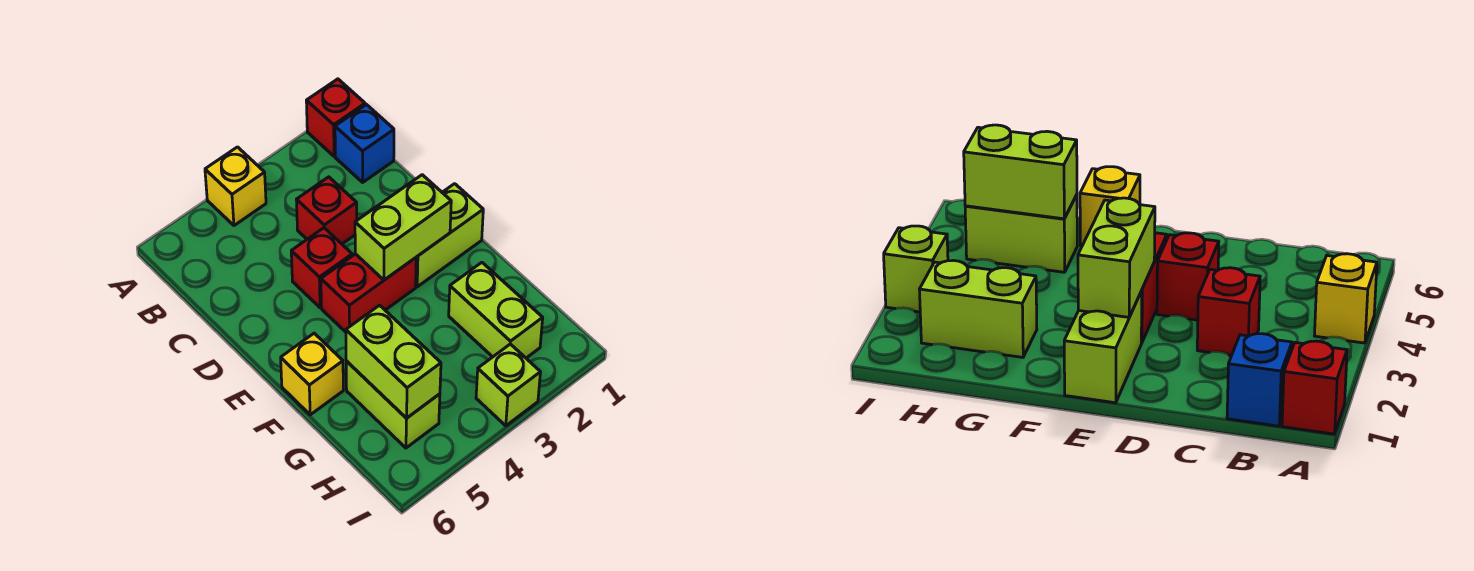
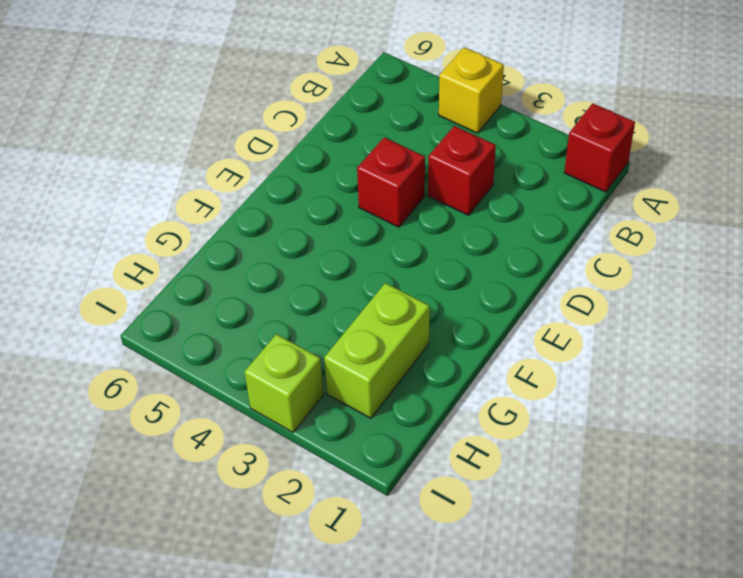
none -> blue 1x1 brick [335,105,394,182]
none -> lime 1x2 brick [416,184,483,287]
none -> red 1x2 brick [321,254,416,332]

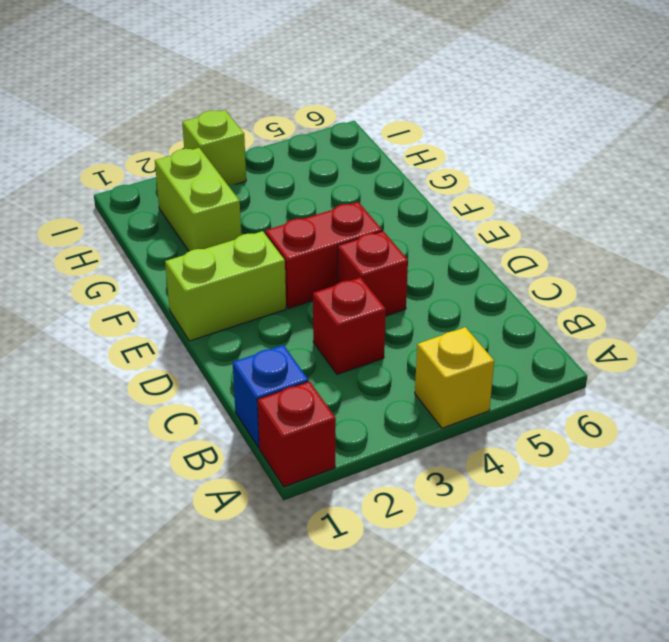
none -> yellow 1x1 brick [281,333,343,415]
none -> lime 1x2 brick [346,361,440,448]
none -> lime 1x2 brick [355,175,451,280]

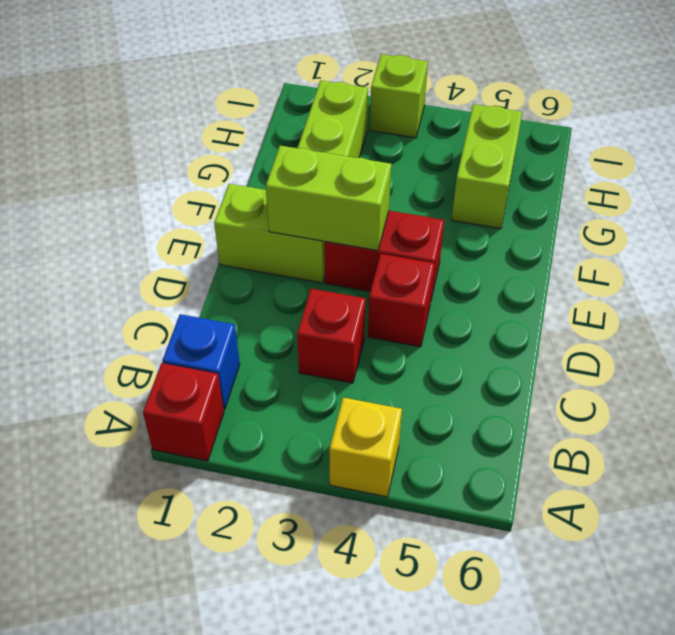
none -> yellow 1x1 brick [281,333,343,415]
none -> lime 1x2 brick [346,305,441,418]

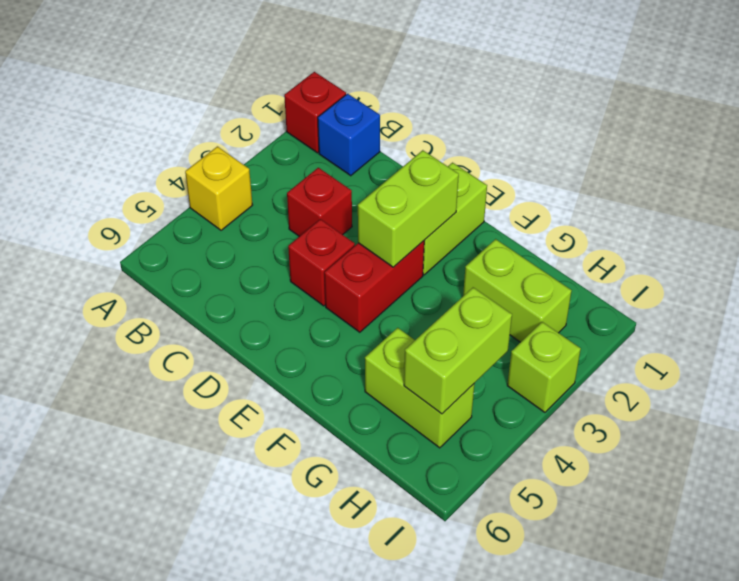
lime 1x2 brick [404,287,512,414] -> lime 1x2 brick turned to [346,305,441,418]
none -> yellow 1x1 brick [281,333,343,415]

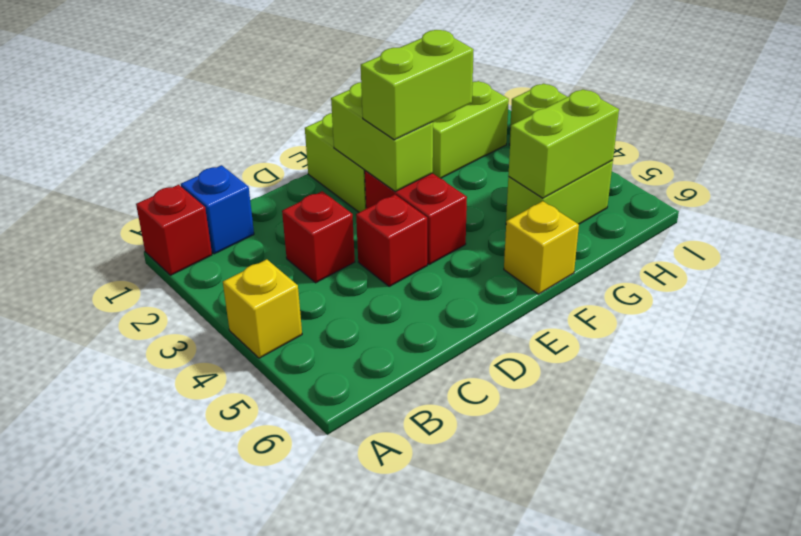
lime 1x2 brick [361,30,474,140] -> none

